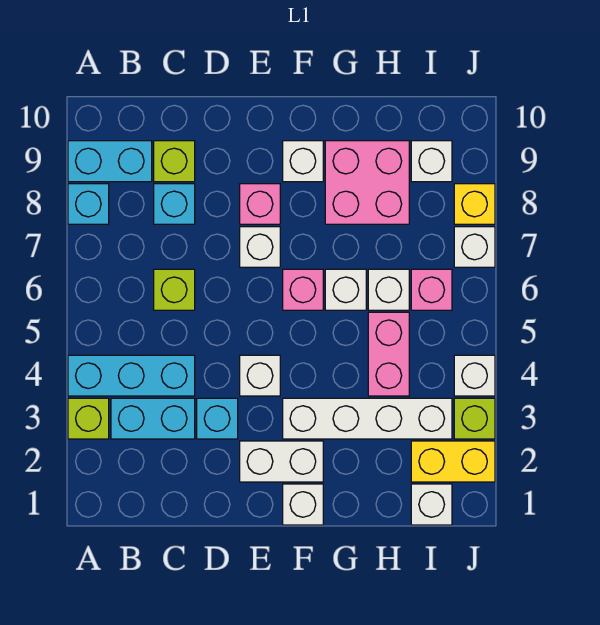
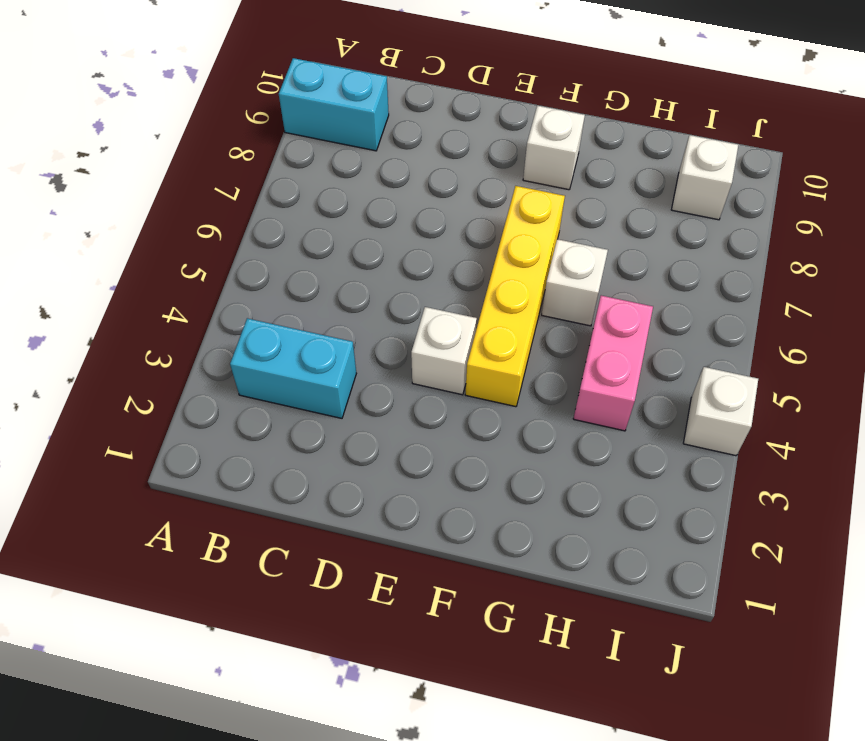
yellow 1x4 brick [465,186,565,407] -> pink 1x1 brick [283,269,323,310]
none -> lime 1x1 brick [68,398,109,439]
none -> cyan 1x3 brick [68,355,195,396]
none -> cyan 1x1 brick [68,184,109,224]

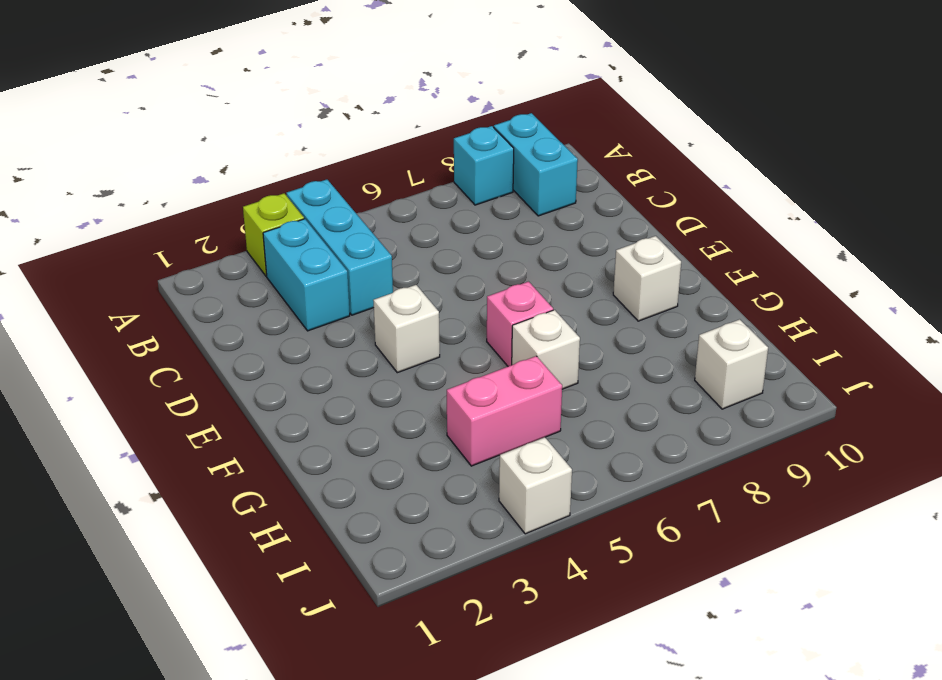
none -> lime 1x1 brick [154,269,195,310]
none -> cyan 1x1 brick [154,184,195,224]
none -> lime 1x1 brick [154,141,195,182]

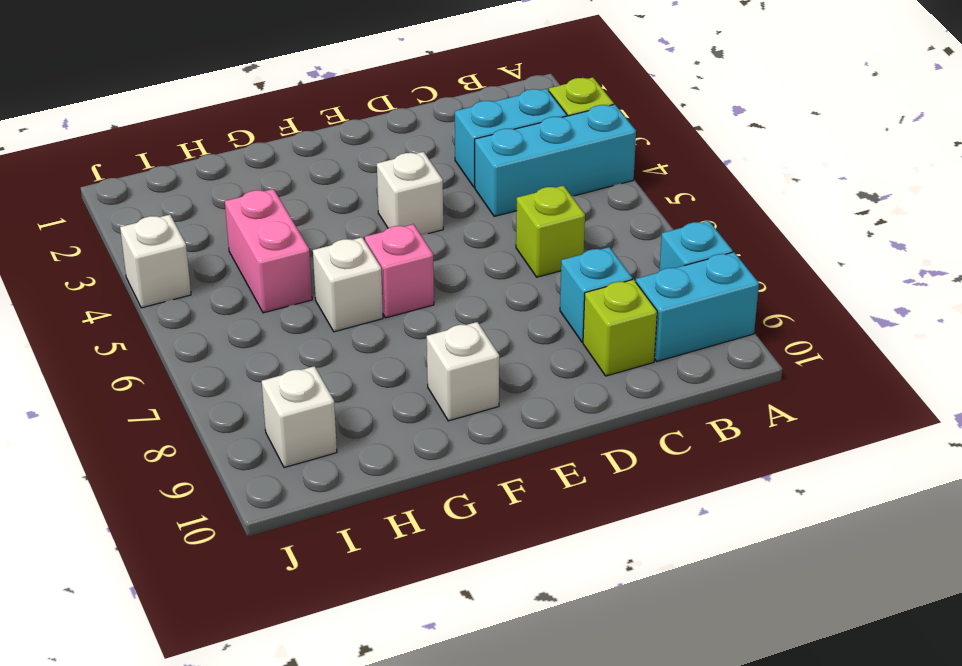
none -> cyan 1x1 brick [197,398,238,439]
none -> white 1x2 brick [240,441,323,482]
none -> white 1x1 brick [240,227,280,267]

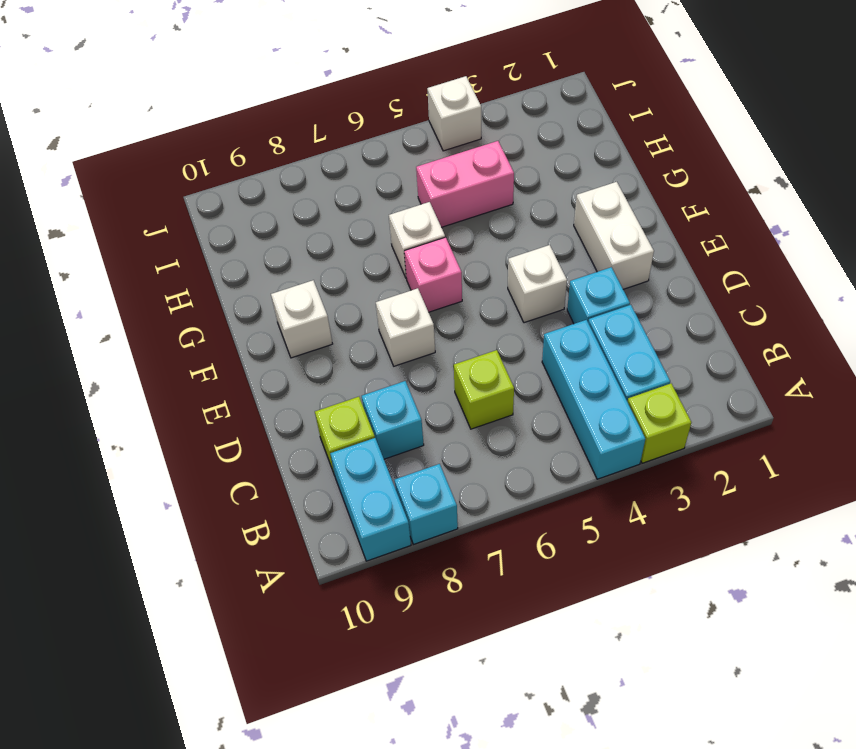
none -> pink 1x1 brick [240,184,280,224]
none -> white 1x1 brick [283,484,323,525]
none -> white 1x4 brick [283,398,452,439]

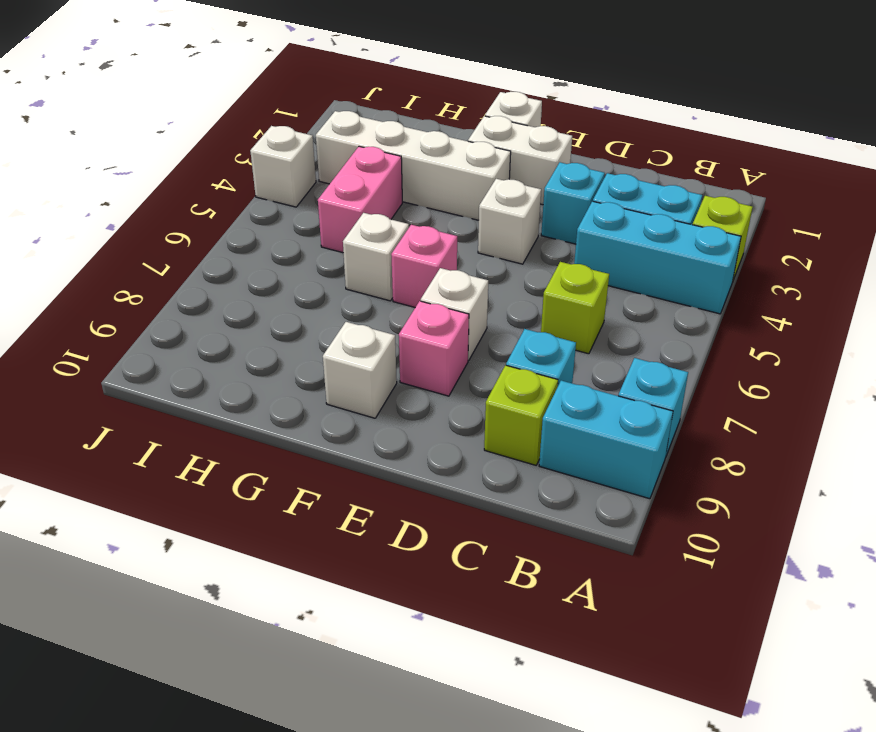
none -> pink 2x2 brick [325,141,409,224]
none -> white 1x1 brick [368,269,409,310]
none -> white 1x1 brick [411,484,452,525]

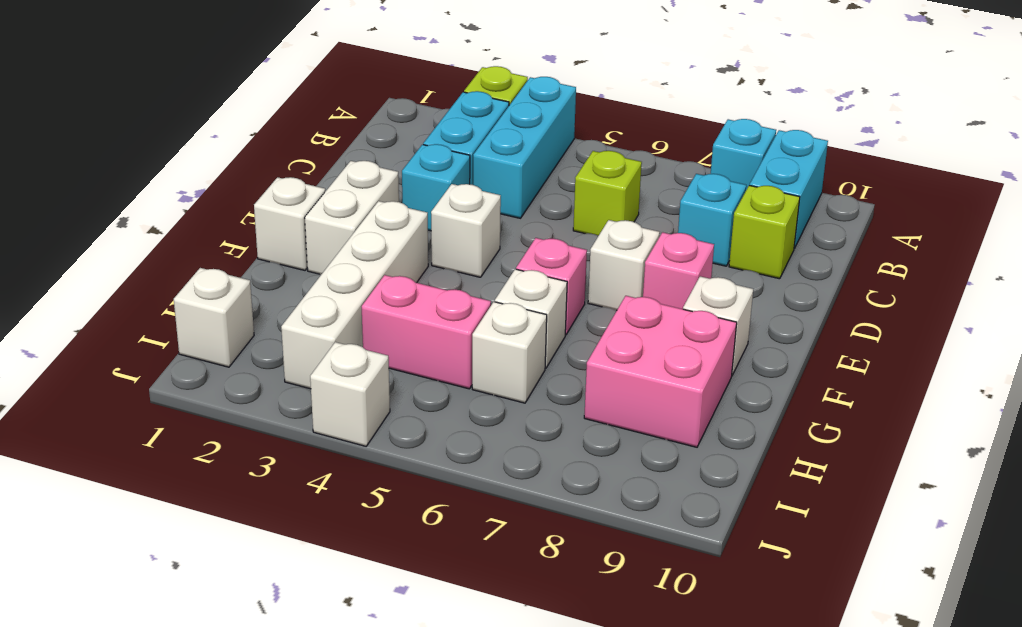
none -> yellow 1x2 brick [411,441,495,482]
none -> pink 1x1 brick [411,269,452,310]
none -> white 1x1 brick [411,141,452,182]

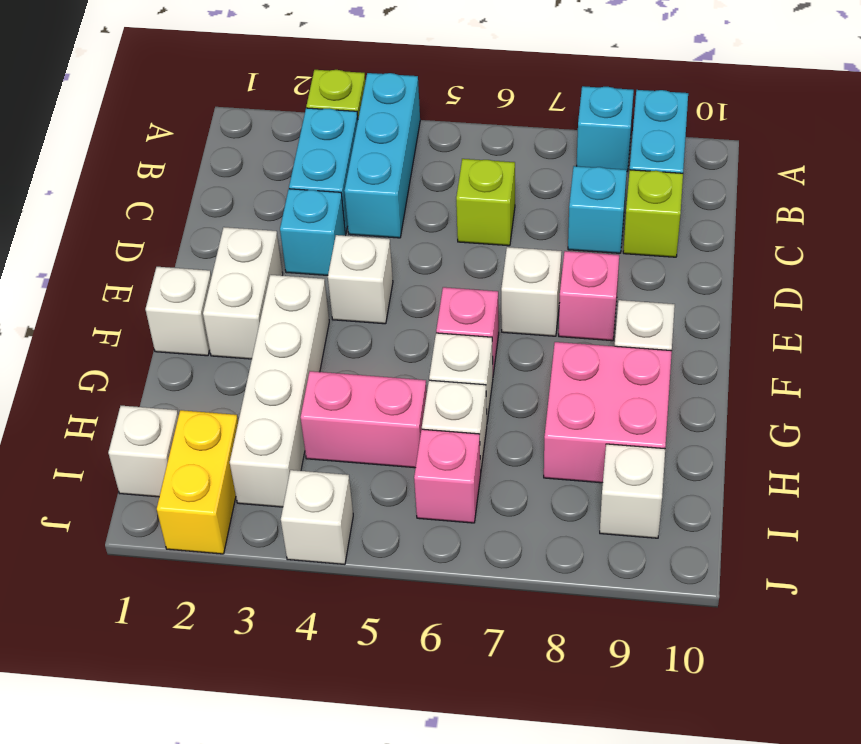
none -> lime 1x1 brick [454,398,495,439]
none -> white 1x1 brick [454,227,495,267]
none -> yellow 1x1 brick [454,184,495,224]

